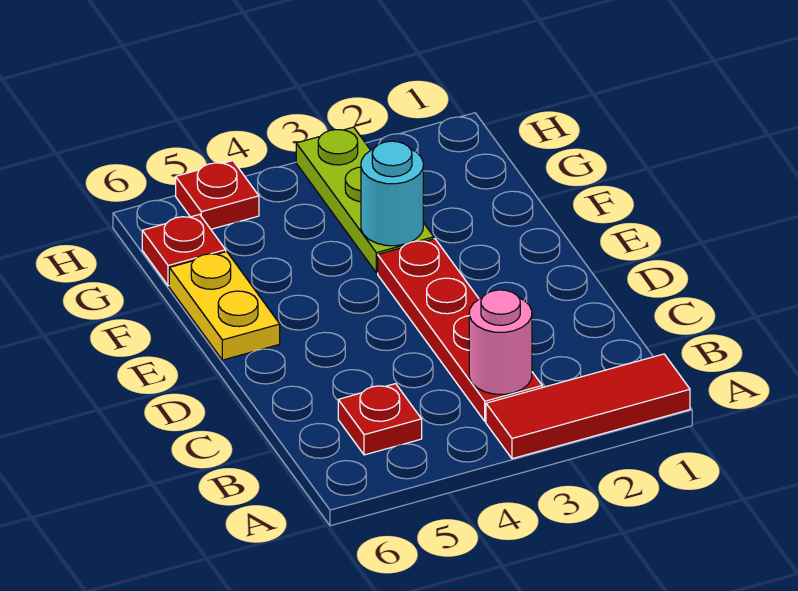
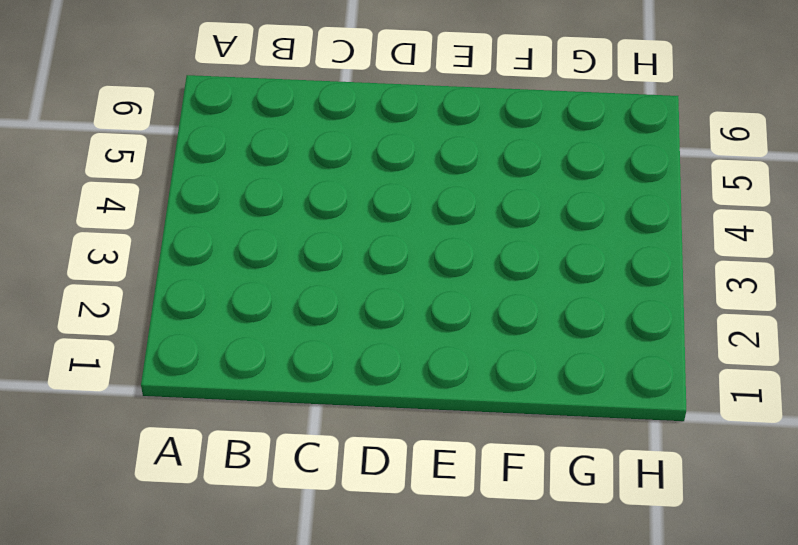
none -> red 1x3 tile [486,354,690,459]
none -> red 1x4 plate [378,239,542,421]

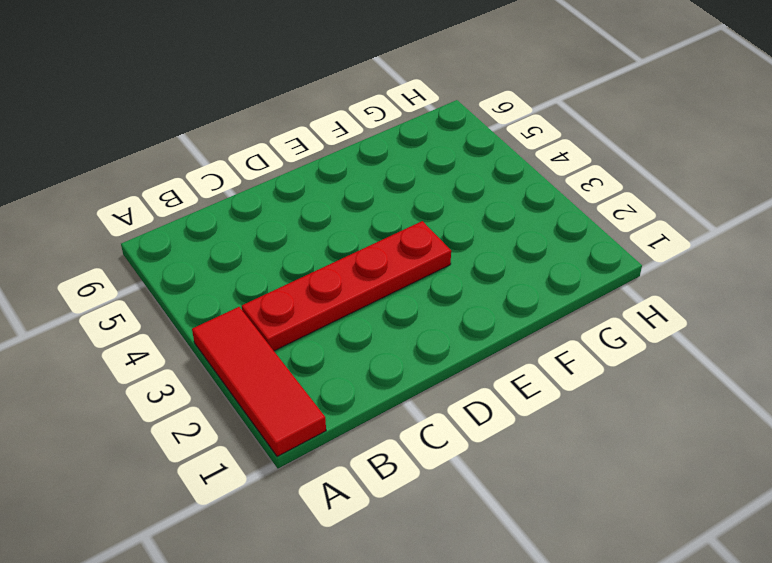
none -> red 1x1 plate [338,384,422,455]
none -> yellow 1x2 plate [169,252,280,360]

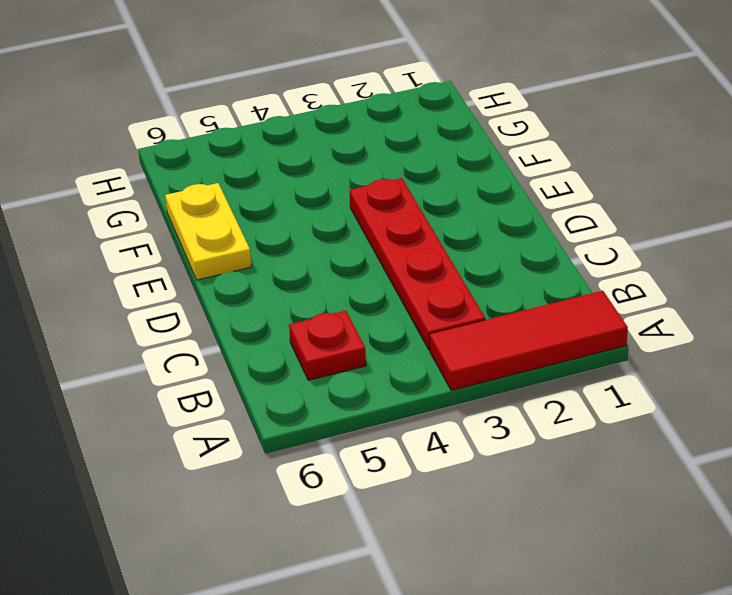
none -> lime 1x3 plate [296,127,434,273]
none -> red 1x1 plate [142,214,226,286]

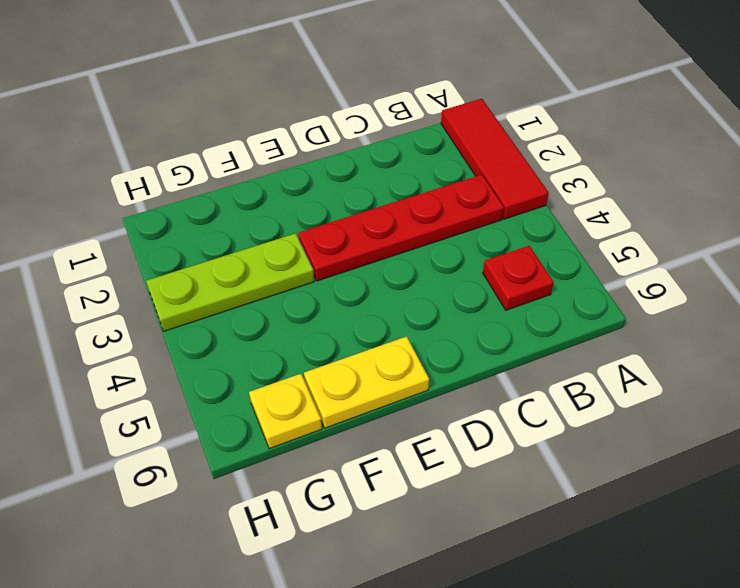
yellow 1x1 plate [249,374,322,449] -> red 1x1 plate [142,214,226,286]
none -> red 1x1 plate [176,161,259,229]
none -> pink 1x1 round brick [469,290,532,394]

